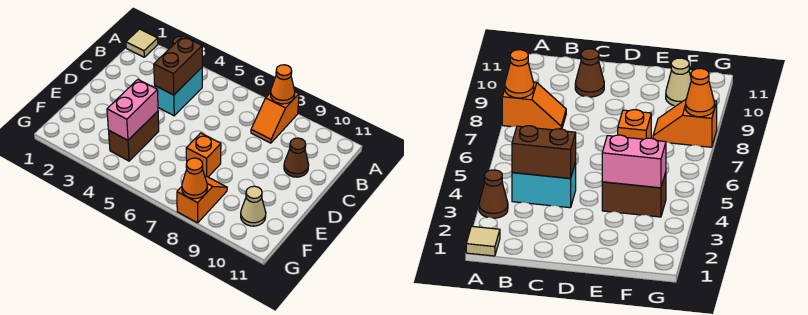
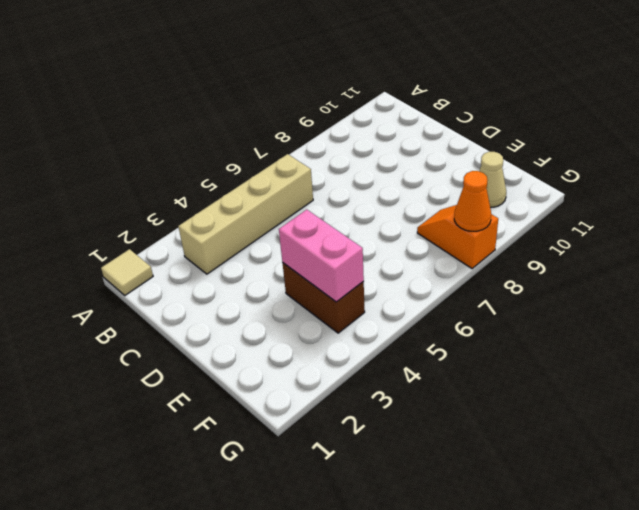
tan 1x4 brick [178,154,313,274] -> cyan 1x2 brick [155,68,202,116]
none -> brown 1x1 cone [479,170,508,218]
none -> orange 1x2 slope [251,92,299,143]
none -> brown 1x1 cone [284,138,309,177]

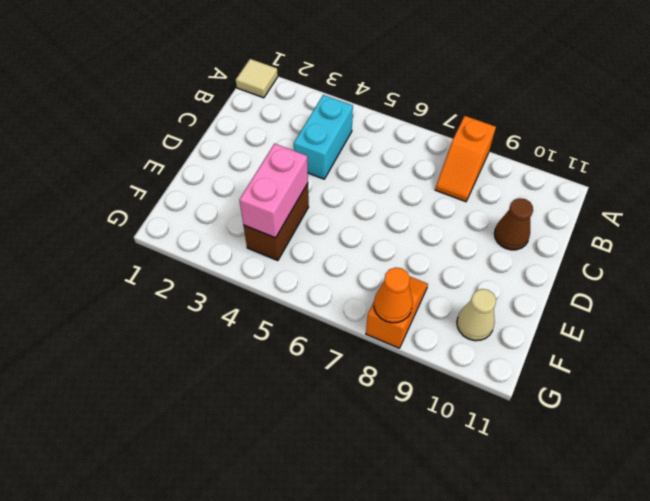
none -> brown 1x1 cone [479,170,508,218]
none -> orange 1x1 brick [186,133,221,177]
none -> orange 1x1 cone [271,65,295,104]

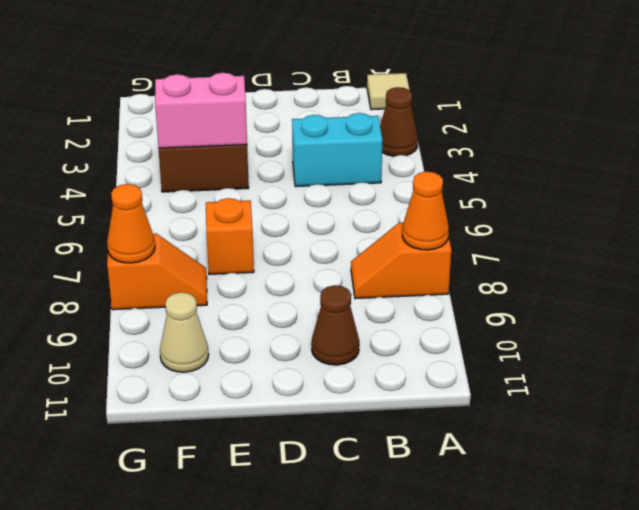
none -> brown 1x2 brick [154,36,202,95]

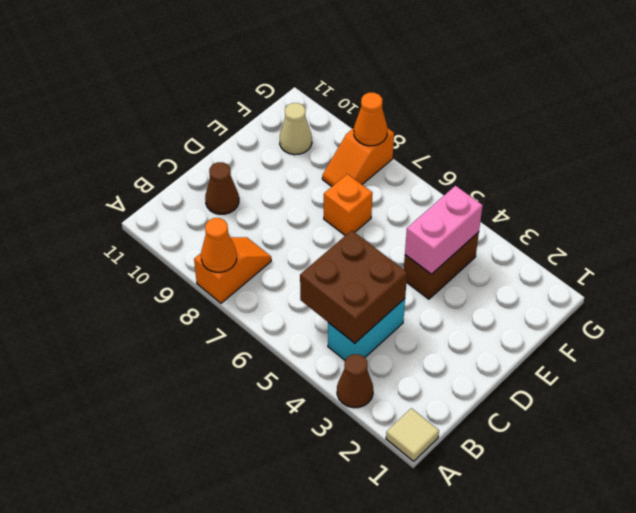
brown 2x2 brick [300,230,407,343] -> brown 1x2 brick [154,36,202,95]

